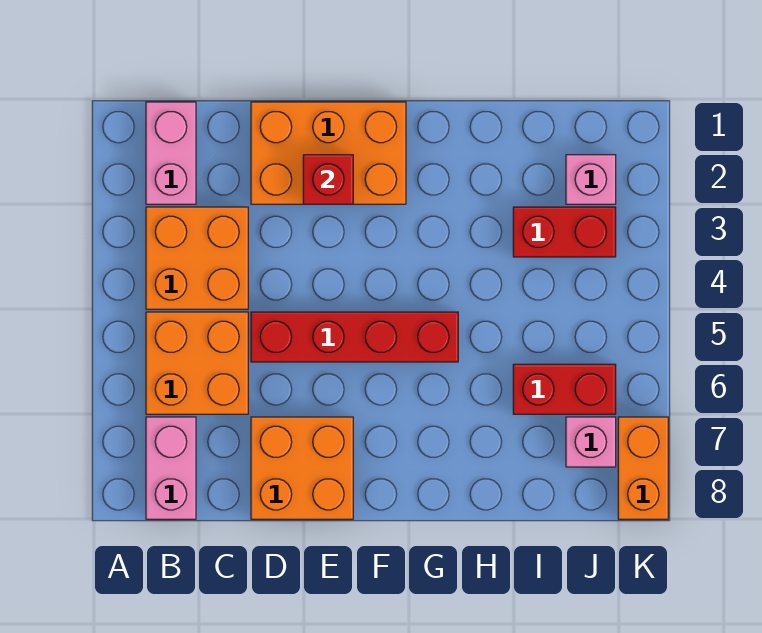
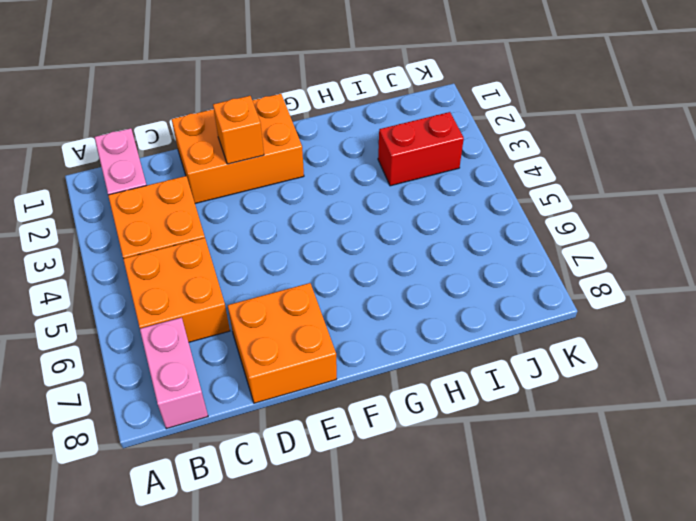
orange 1x1 brick [213,96,264,164] -> red 1x1 brick [303,155,353,204]
none -> red 1x4 brick [251,312,458,362]
none -> red 1x2 brick [513,364,616,414]
none -> pink 1x1 brick [566,155,616,204]

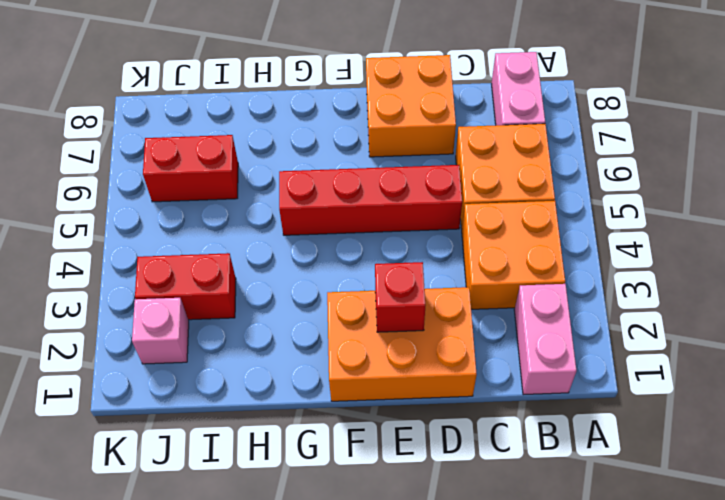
none -> pink 1x1 brick [566,417,616,467]
none -> orange 1x2 brick [618,417,668,519]

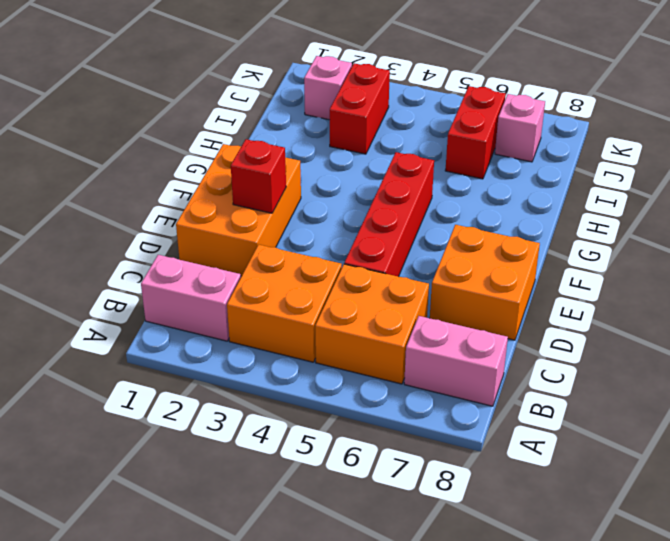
none -> orange 1x2 brick [618,417,668,519]

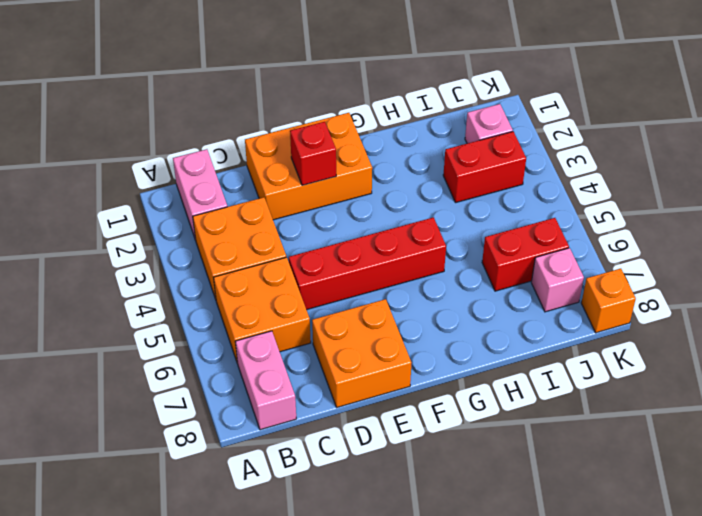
orange 1x1 brick [581,269,636,333] -> orange 1x2 brick [618,417,668,519]

